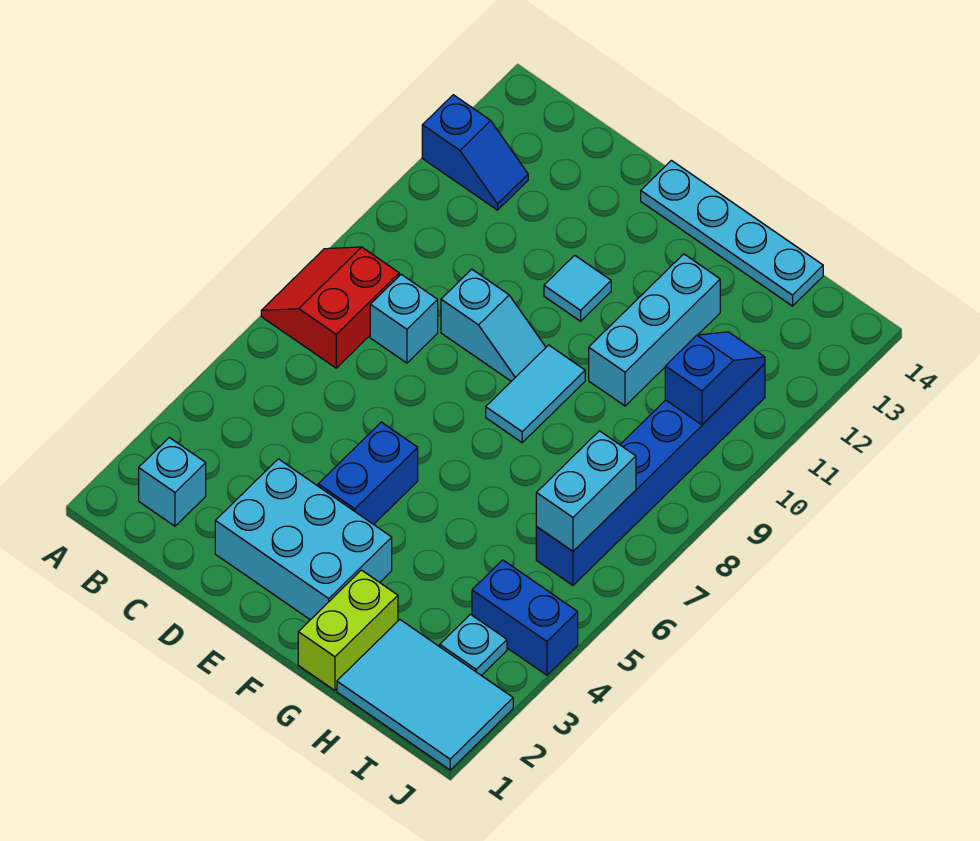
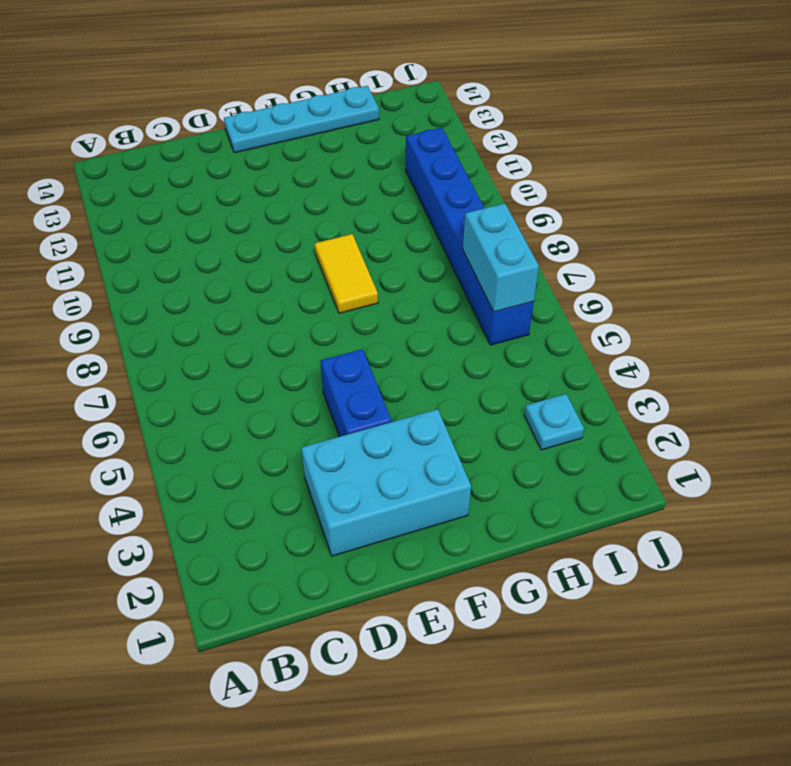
yellow 1x2 tile [315,234,378,313] -> cyan 1x2 tile [486,345,585,443]
none -> red 2x2 slope [261,247,399,368]
none -> blue 1x2 slope [422,95,528,210]
none -> cyan 1x1 brick [139,438,206,526]

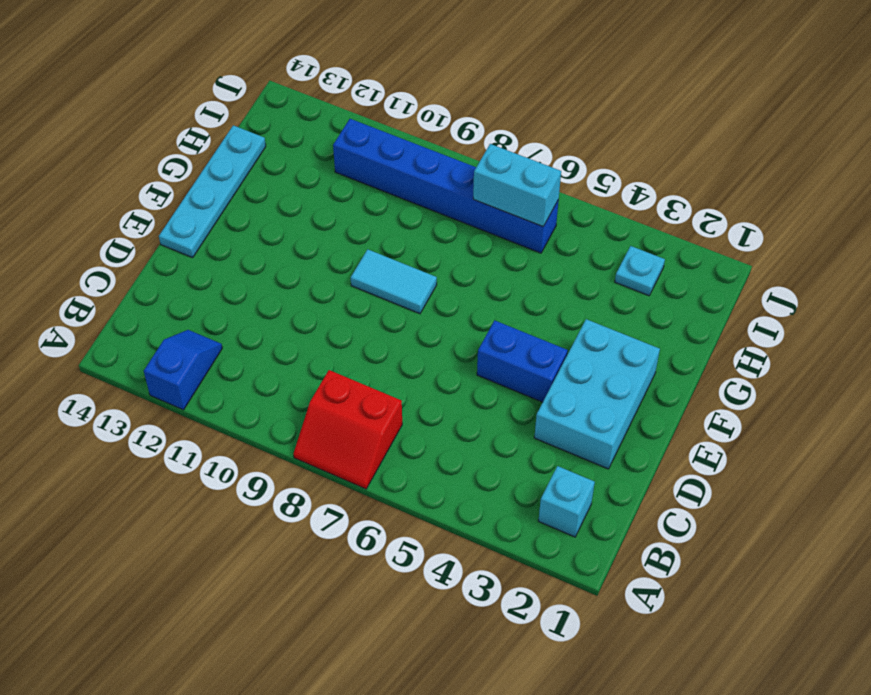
none -> cyan 1x1 brick [370,274,438,363]
none -> cyan 1x2 slope [441,269,546,381]
none -> cyan 1x1 tile [544,255,611,321]

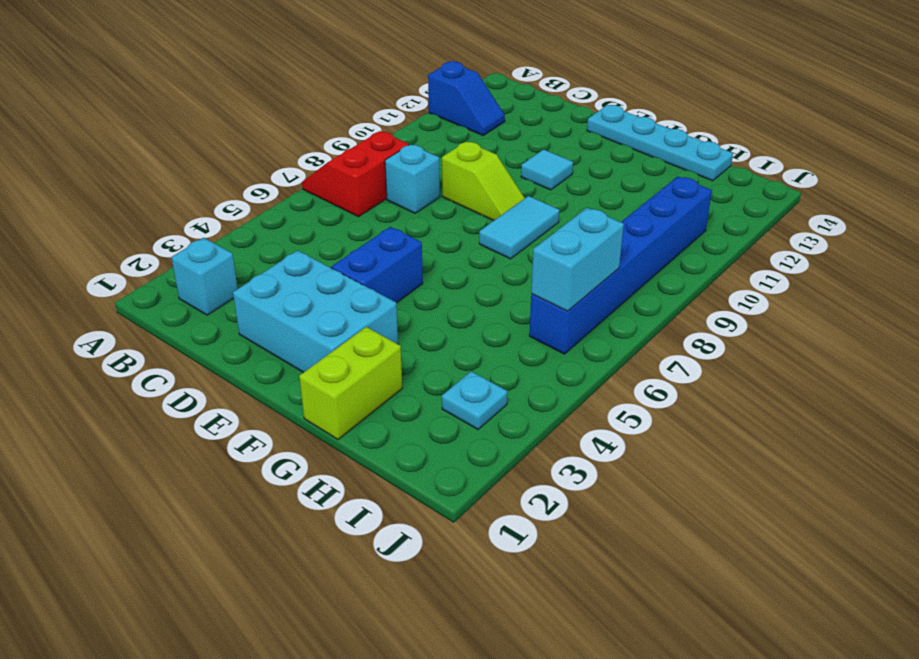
lime 1x2 slope [442,142,525,221] -> cyan 1x2 slope [441,269,546,381]
none -> cyan 1x3 brick [589,254,720,406]
none -> cyan 2x3 tile [337,620,513,770]
none -> blue 1x2 brick [472,560,578,675]

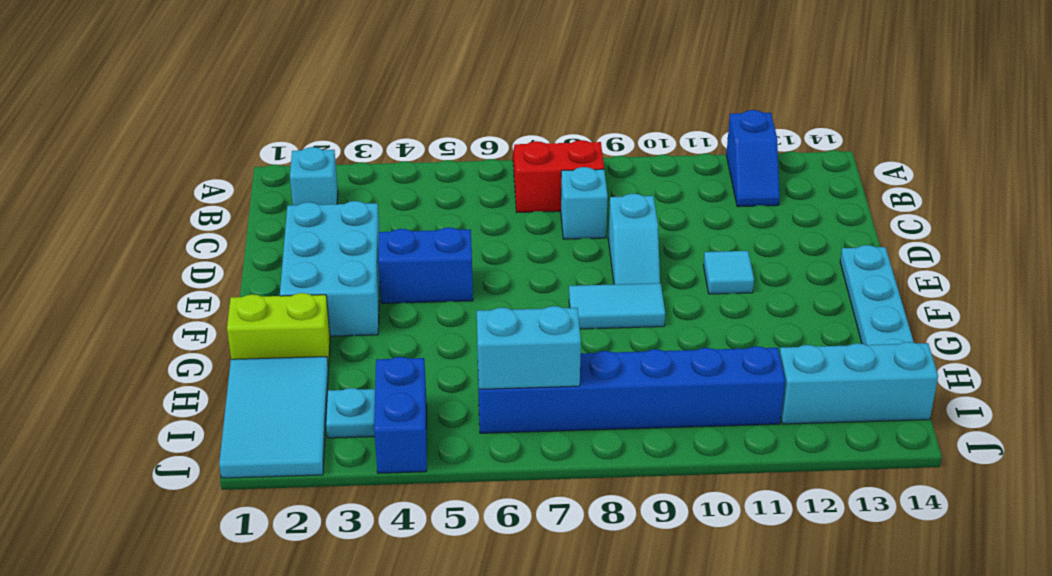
cyan 1x3 brick [780,342,938,424] -> cyan 1x3 brick moved to [589,254,720,406]
none -> blue 1x2 slope [665,332,765,425]

